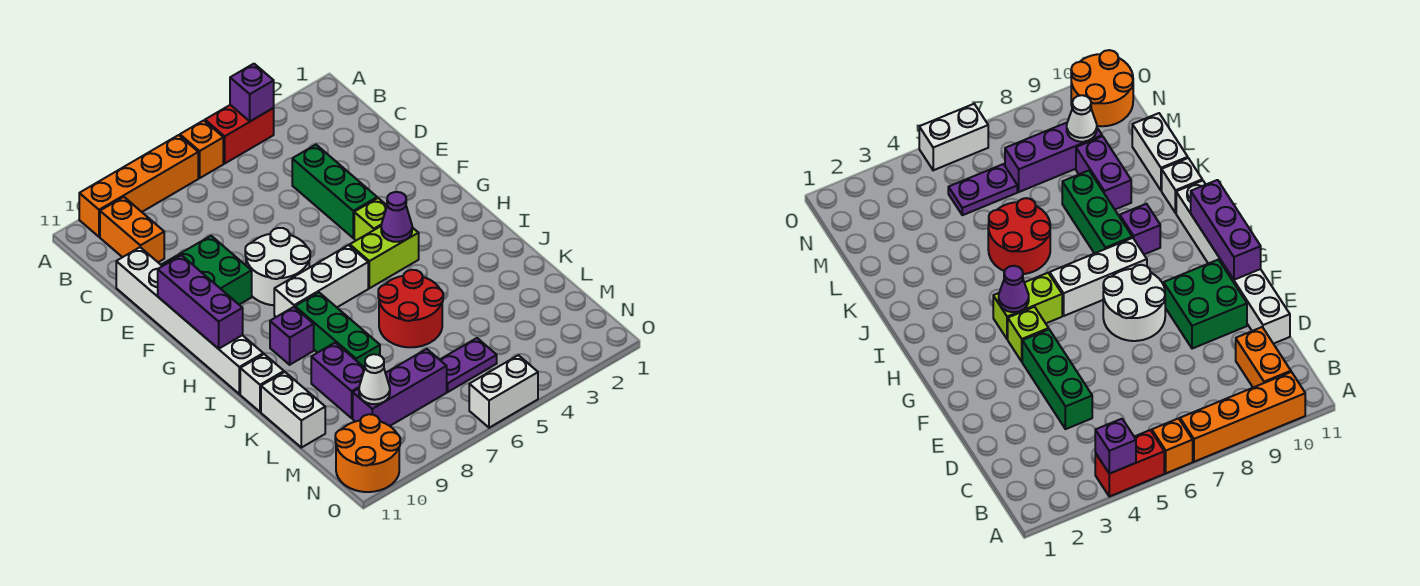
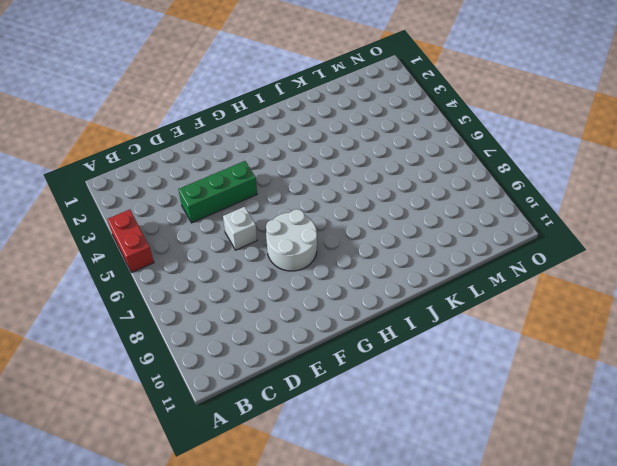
white 1x1 brick [223,207,257,250] -> white 1x1 brick moved to [240,354,284,412]
none -> orange 1x1 brick [180,120,223,178]
none -> orange 1x4 brick [79,135,198,237]
none -> orange 1x2 brick [100,197,164,262]

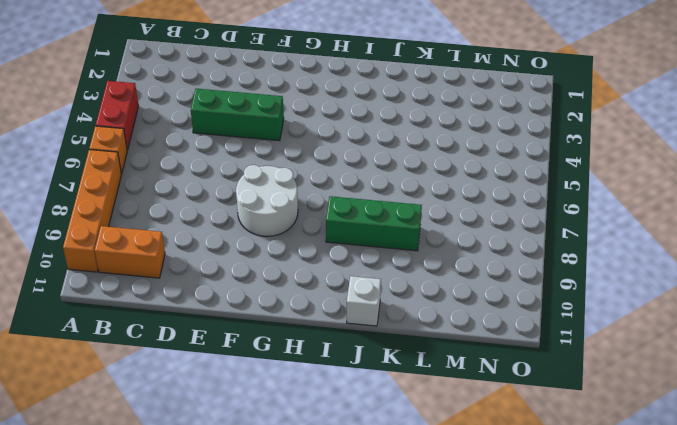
none -> white 1x6 brick [116,247,263,394]
none -> green 2x2 brick [162,236,252,305]
none -> lime 1x1 brick [354,198,387,240]

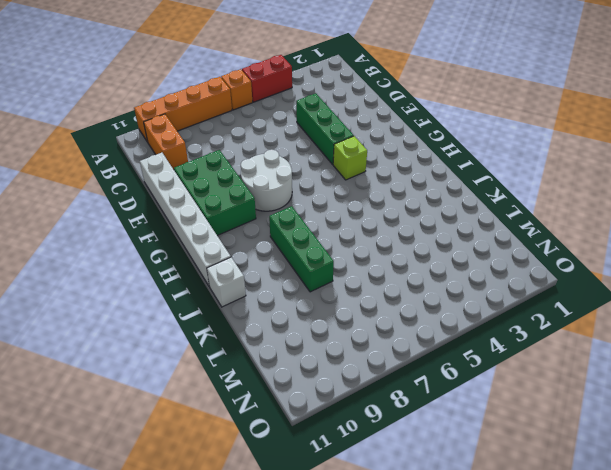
green 2x3 brick [174,150,256,236] -> green 2x2 brick [162,236,252,305]
none -> lime 1x2 brick [350,226,419,288]
none -> white 1x3 brick [274,245,368,317]
none -> purple 1x1 brick [270,307,314,365]

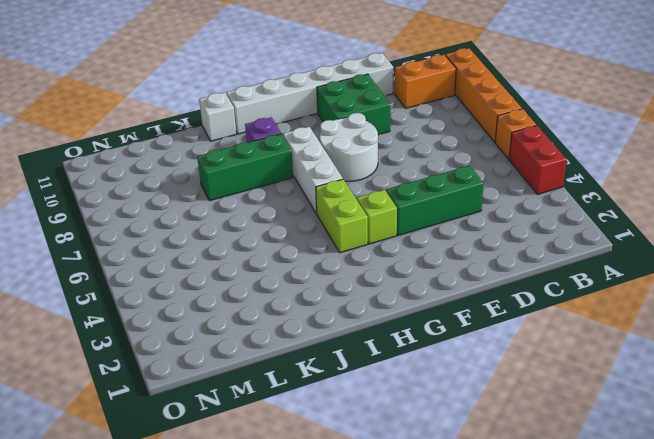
none -> red 2x2 round brick [378,270,443,347]
none -> purple 1x2 brick [311,343,365,418]
none -> white 1x2 brick [261,372,325,448]

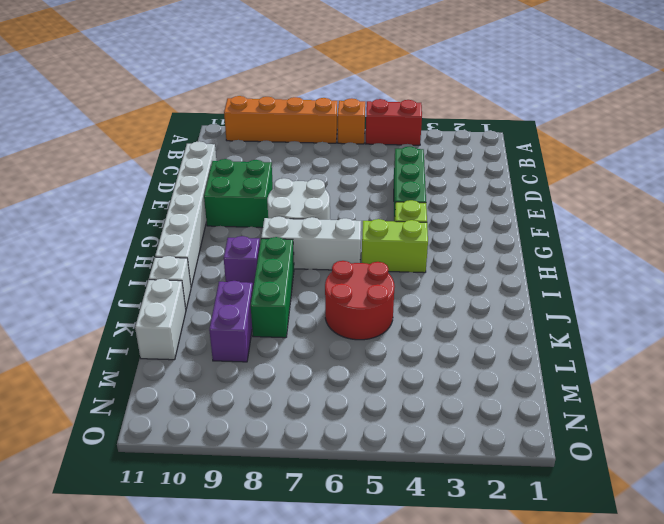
none -> orange 1x2 brick [100,197,164,262]
none -> purple 1x2 plate [440,338,497,392]
none -> purple 1x3 brick [353,349,447,426]

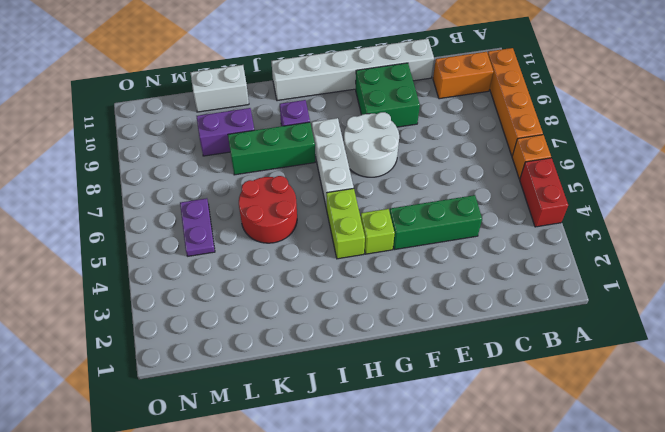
none -> white 1x1 brick [240,354,284,412]
none -> purple 1x3 brick [353,349,447,426]
none -> orange 2x2 round brick [335,414,400,492]

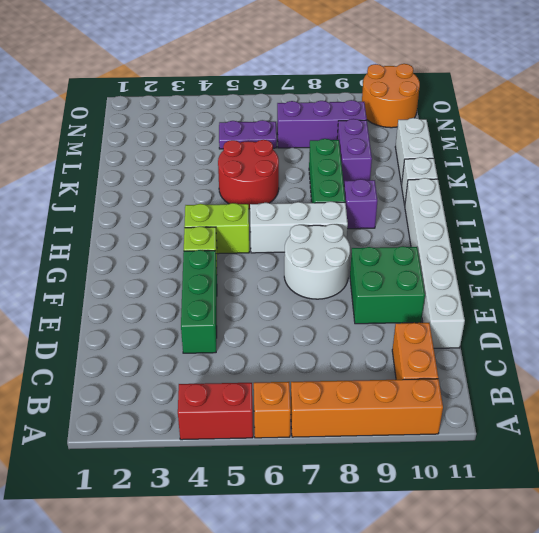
none -> white 1x2 brick [469,355,538,428]
none -> purple 1x1 brick [230,64,274,121]
none -> purple 1x3 brick [158,255,243,349]

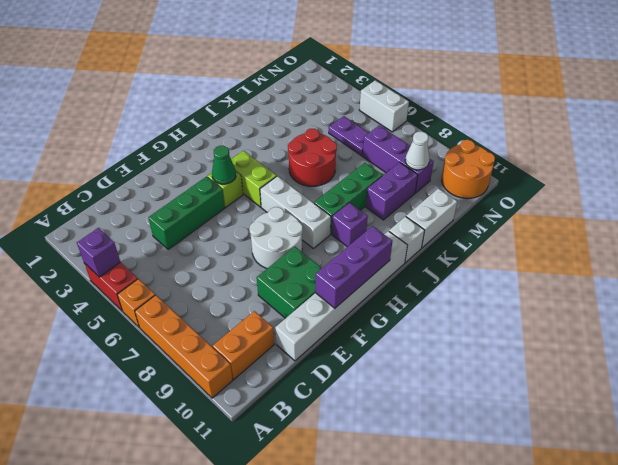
green 1x1 cone [212,146,236,184] -> none
none -> purple 1x1 cone [381,192,412,242]

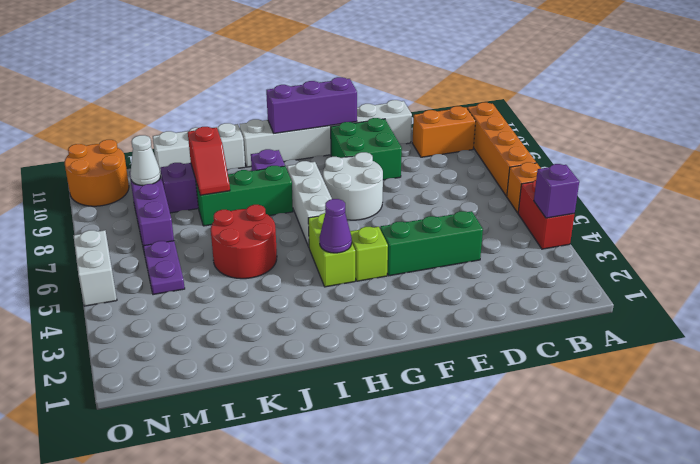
red 1x2 slope [188,127,230,195] -> none

